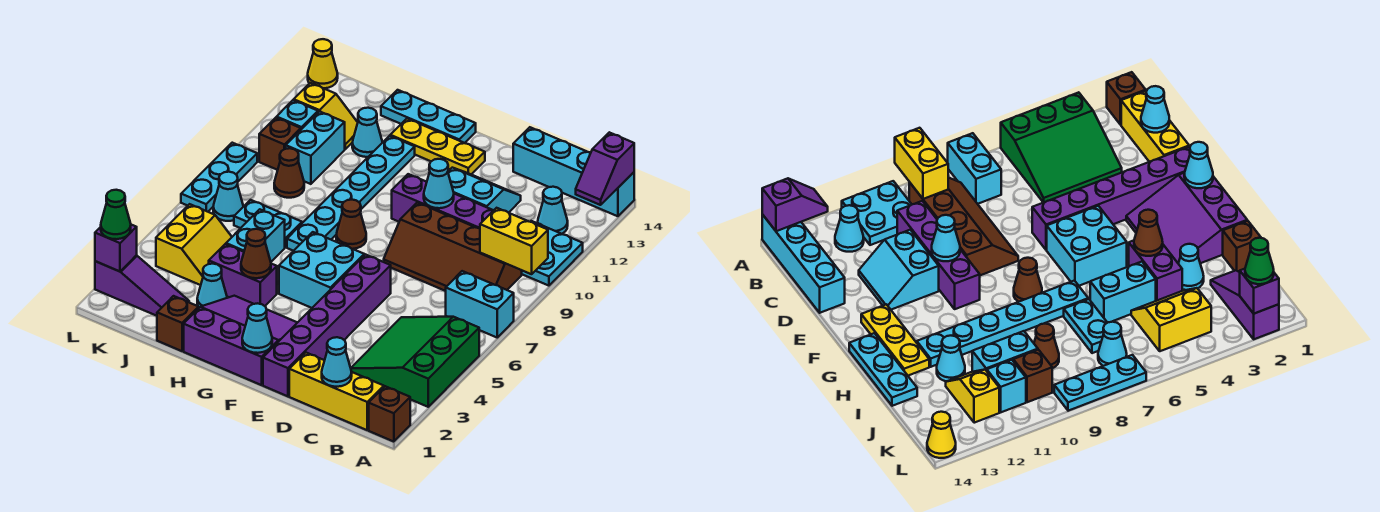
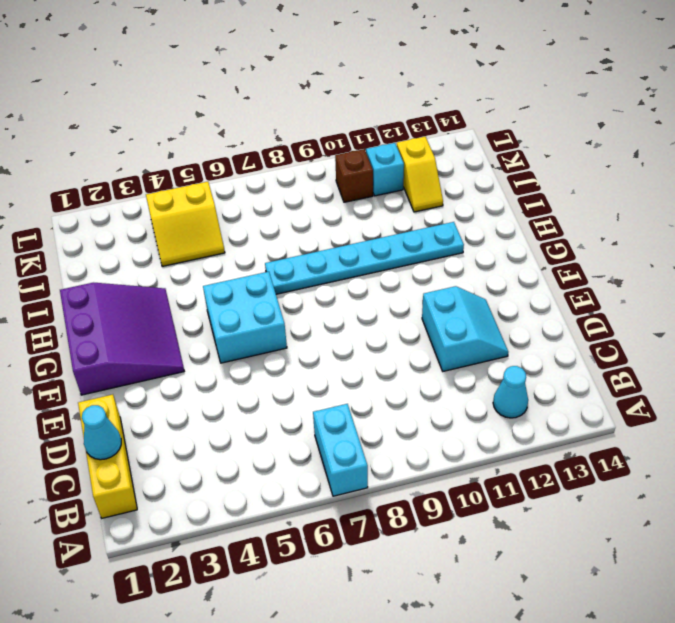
none -> brown 1x1 brick [369,386,410,442]
none -> green 3x3 slope [351,317,479,407]
none -> cyan 2x2 plate [522,221,583,286]
none -> cyan 1x4 brick [513,127,634,216]

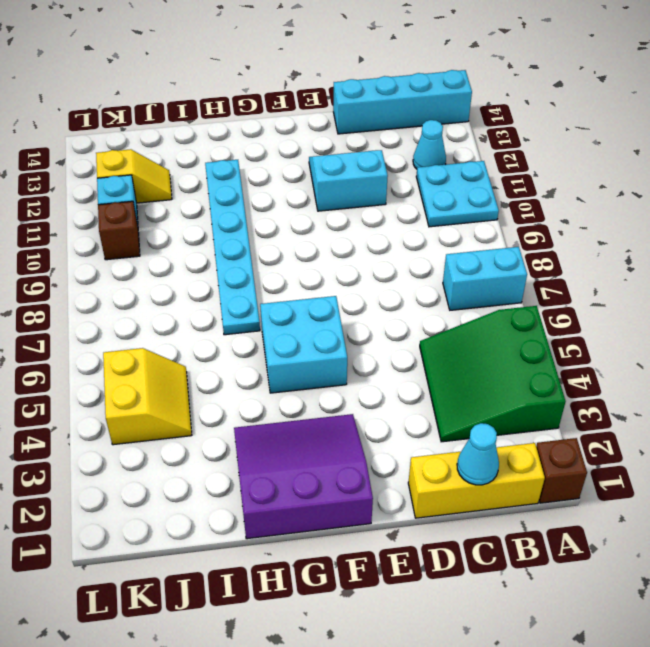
none -> brown 2x4 slope [384,203,522,291]
none -> purple 1x4 brick [392,174,494,228]
none -> purple 1x6 brick [263,255,391,396]
none -> yellow 1x3 plate [390,119,485,174]

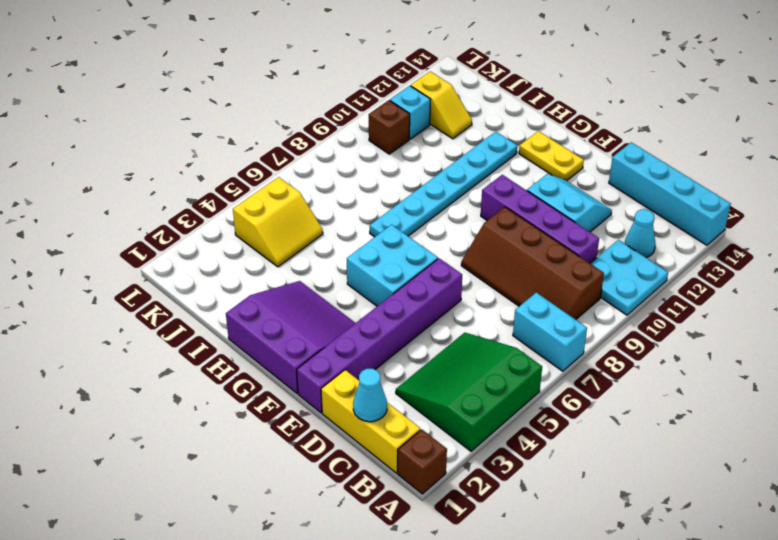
yellow 1x2 plate [519,131,584,181] -> yellow 1x3 plate [390,119,485,174]
none -> brown 1x1 cone [336,200,366,249]
none -> cyan 1x3 plate [381,90,476,143]
none -> purple 1x2 brick [209,244,277,306]
none -> brown 1x1 brick [157,296,199,351]

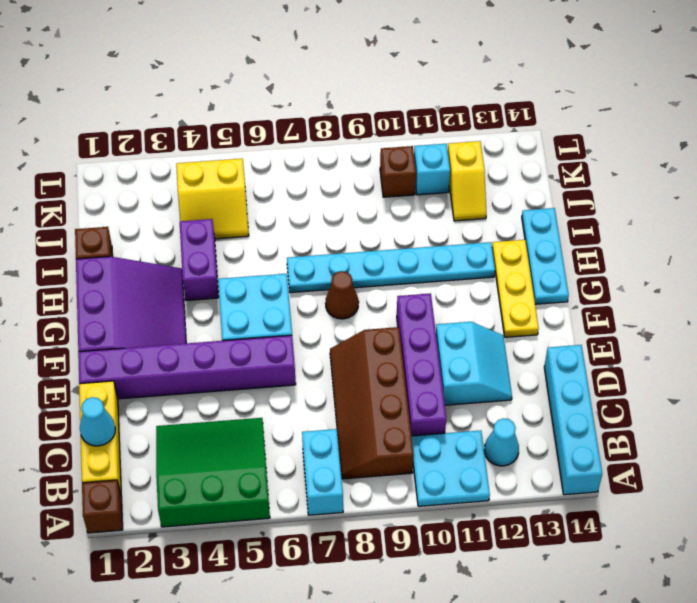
none -> cyan 1x1 cone [197,264,227,308]
none -> cyan 1x2 brick [226,209,285,262]
none -> cyan 1x2 plate [234,200,302,247]
none -> cyan 1x1 cone [352,108,382,157]

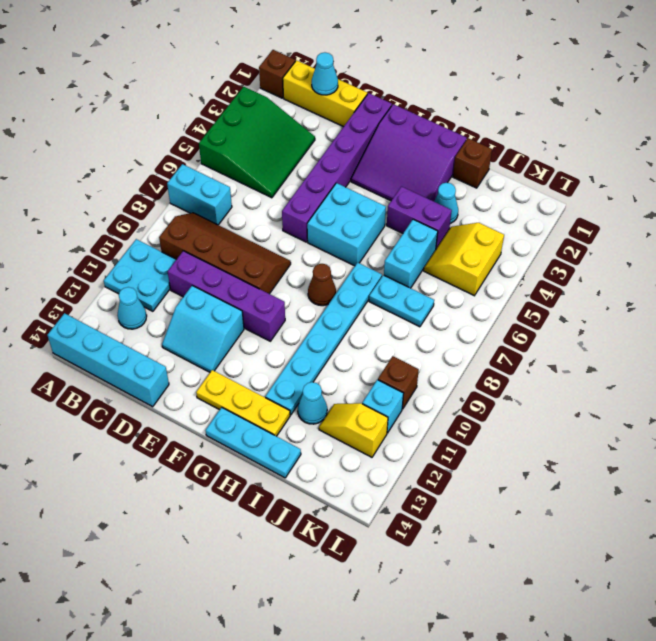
none -> purple 1x3 slope [95,255,189,316]
none -> brown 1x1 cone [274,148,304,198]
none -> cyan 1x2 brick [286,112,345,184]
none -> cyan 1x1 cone [213,172,243,221]

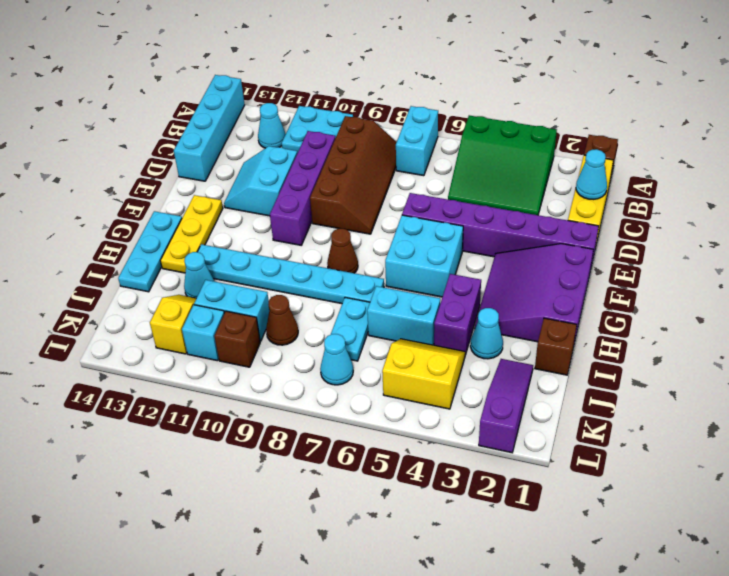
none -> cyan 1x3 plate [181,143,257,212]
none -> yellow 1x1 cone [308,39,338,88]
none -> yellow 1x2 brick [480,208,548,274]
none -> purple 1x2 slope [576,132,634,205]

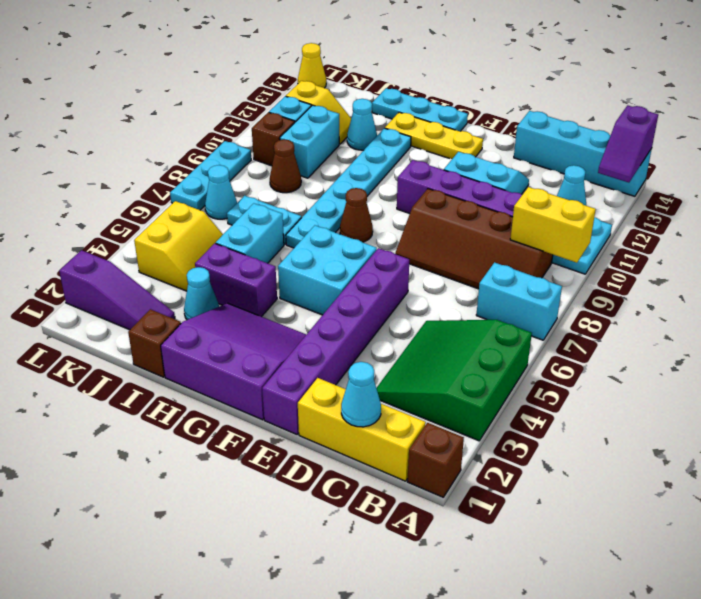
none -> cyan 1x1 cone [424,159,454,208]
none -> cyan 1x1 cone [242,303,272,353]
none -> brown 1x1 cone [241,229,271,278]
none -> purple 1x1 brick [95,225,137,271]

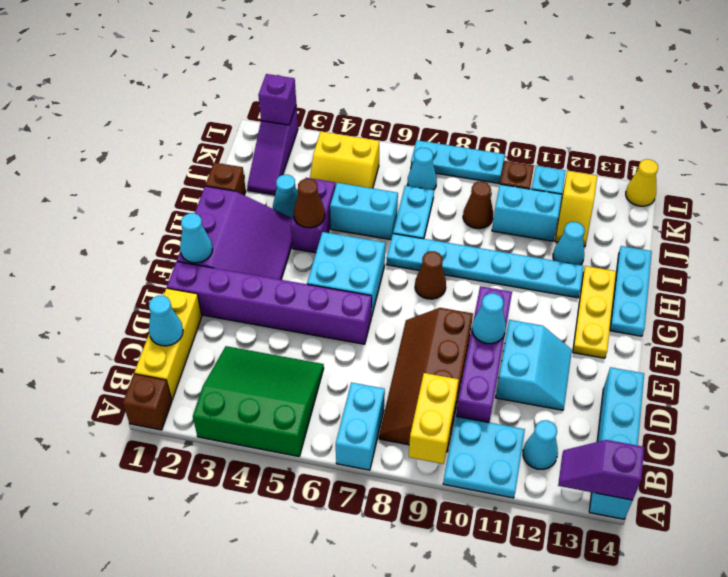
none -> green 1x1 cone [101,190,131,239]

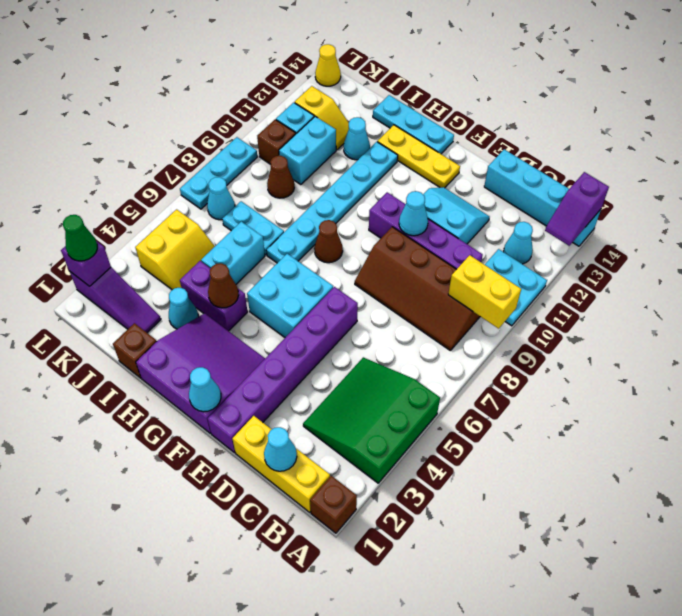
none -> cyan 1x2 brick [446,271,514,337]

